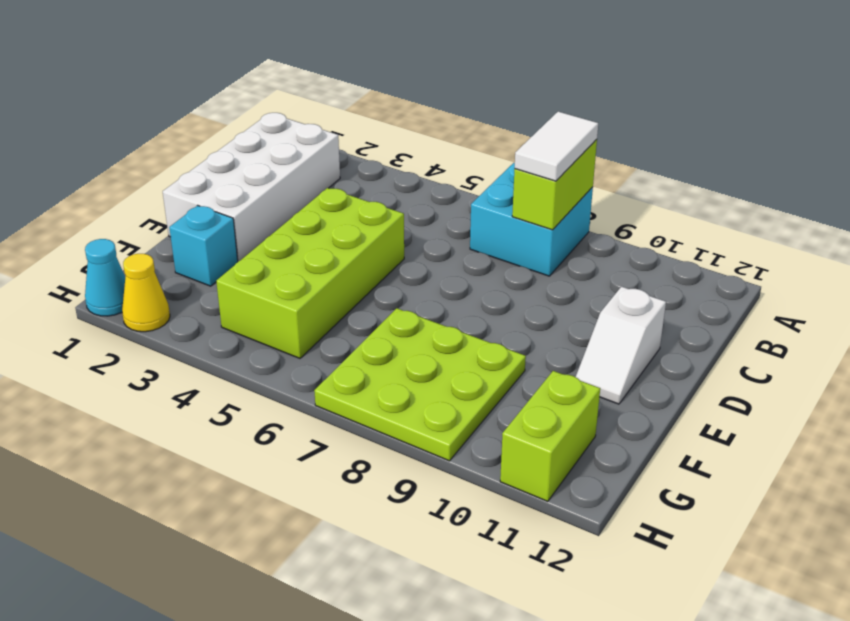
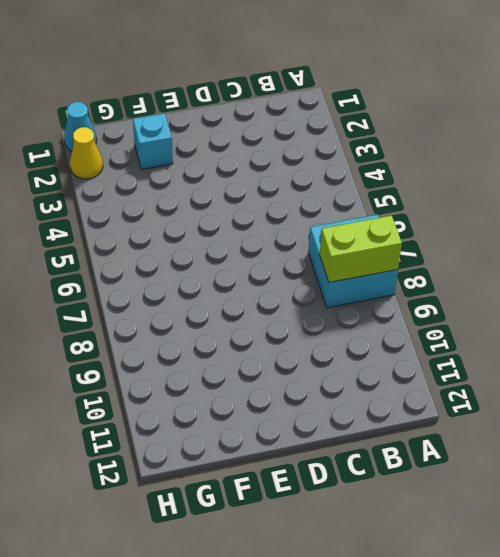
none -> white 2x4 brick [163,113,340,261]
none -> lime 2x4 brick [216,188,404,358]

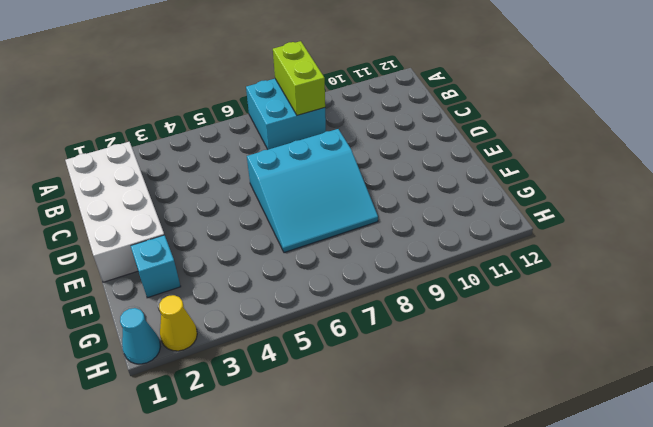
cyan 3x3 slope [247,129,378,253] -> lime 3x3 plate [314,308,526,461]
none -> lime 2x4 brick [216,188,404,358]
none -> white 1x2 slope [576,287,666,404]

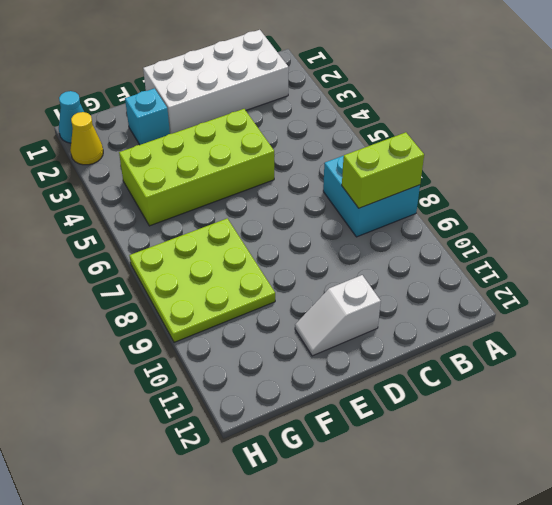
none -> lime 1x2 brick [500,371,600,501]
none -> white 1x2 tile [515,112,598,181]

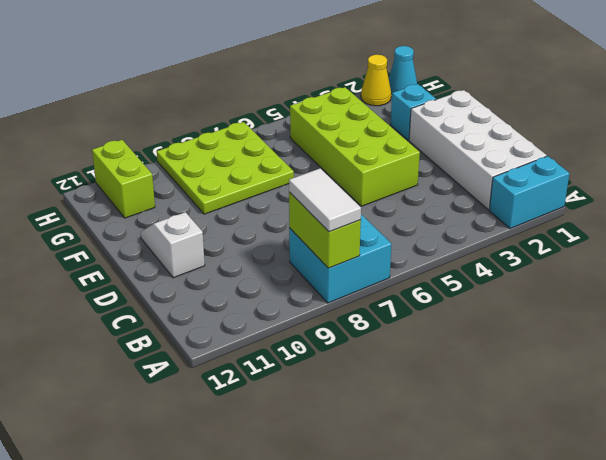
cyan 1x2 brick [489,156,569,229] -> none

